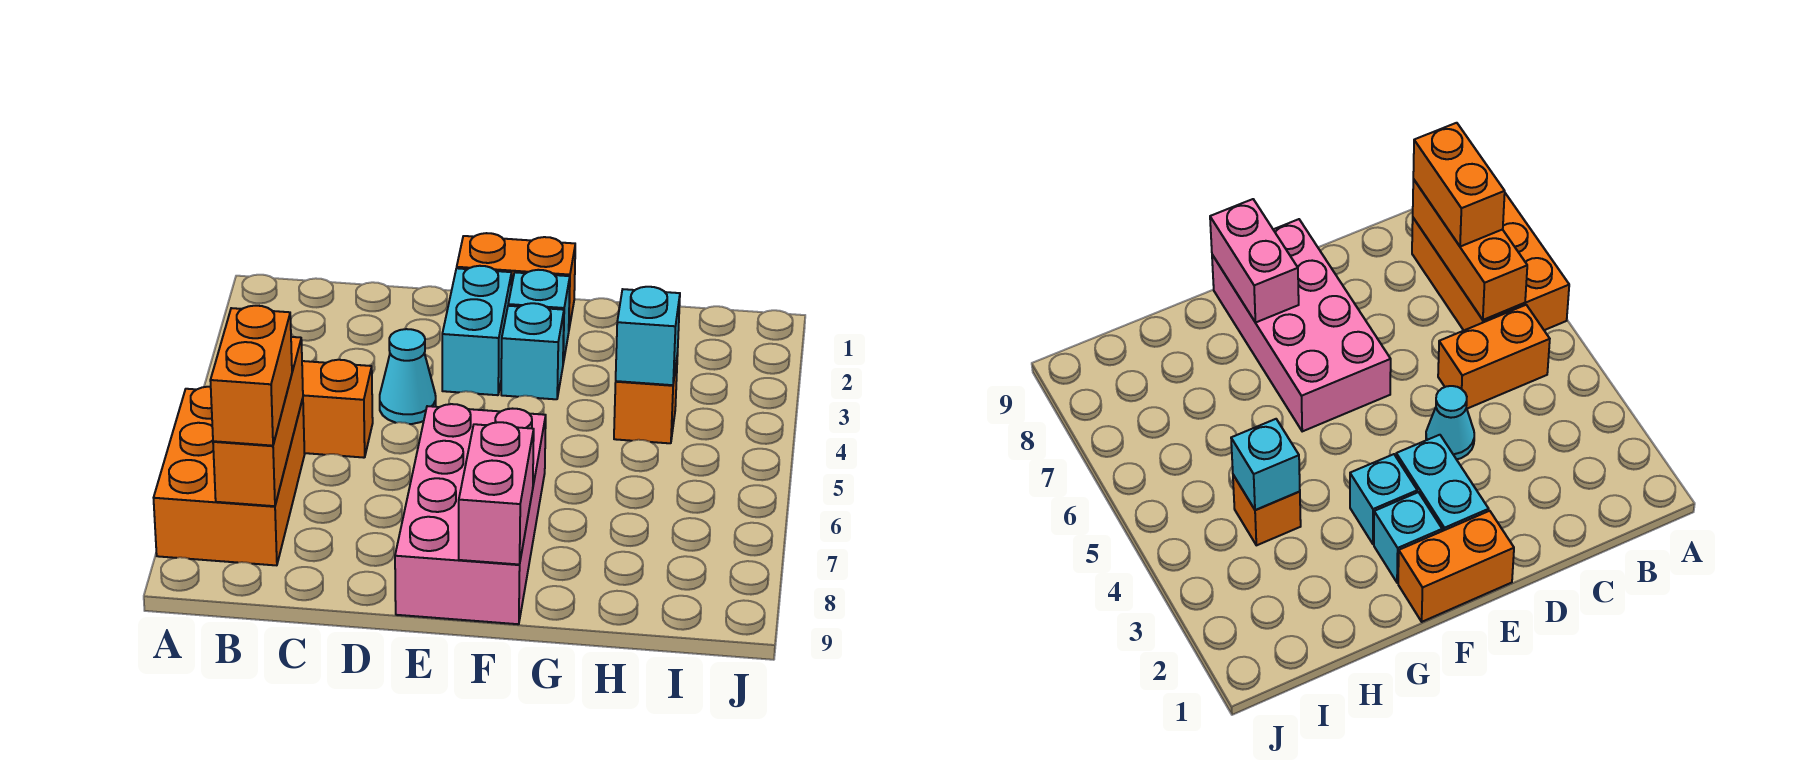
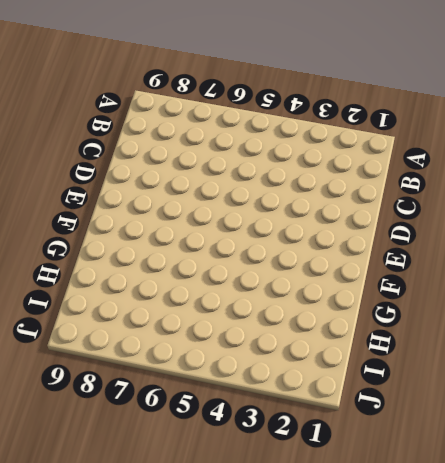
none -> orange 2x3 brick [154,387,305,565]
none -> orange 1x2 brick [302,360,373,458]
none -> cyan 1x1 cone [380,329,436,424]

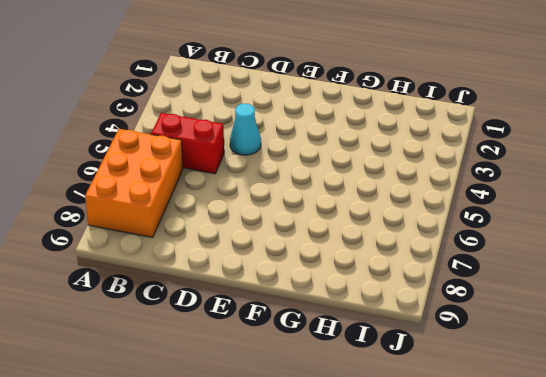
red 1x2 brick [151,113,224,174] -> orange 1x2 brick [302,360,373,458]
none -> orange 1x2 brick [457,233,575,328]
none -> cyan 1x2 brick [442,266,512,395]
none -> pink 2x4 brick [395,404,546,624]

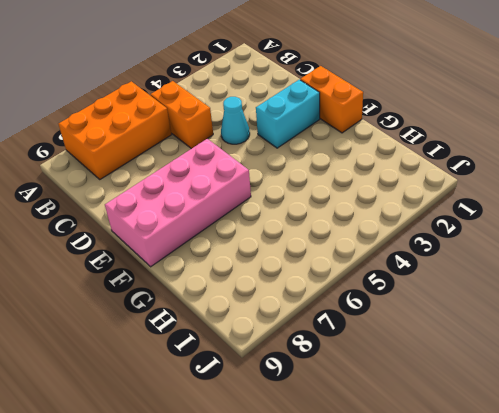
none -> cyan 1x1 brick [508,270,570,363]
none -> cyan 1x1 brick [501,303,564,399]
none -> orange 1x1 brick [614,354,678,443]

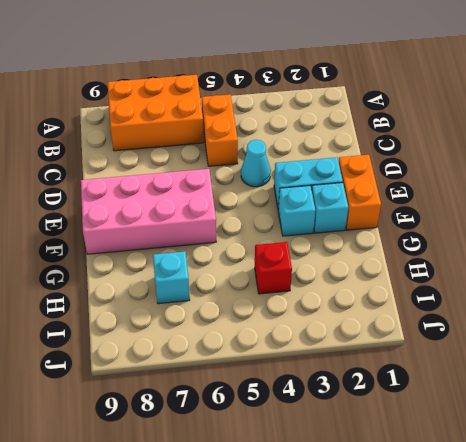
red 1x1 brick [255,242,292,294] -> orange 1x1 brick [614,354,678,443]
cyan 1x1 brick [153,251,190,304] -> cyan 1x1 brick moved to [616,287,680,385]
none -> orange 1x3 brick [213,337,303,506]
none -> pink 1x2 brick [459,422,534,565]
none -> orange 1x2 brick [210,306,292,446]

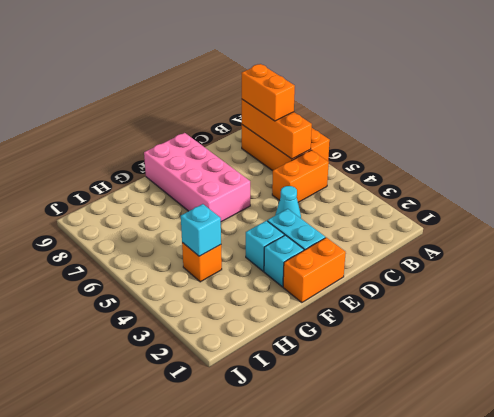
none -> pink 1x2 brick [459,422,534,565]

